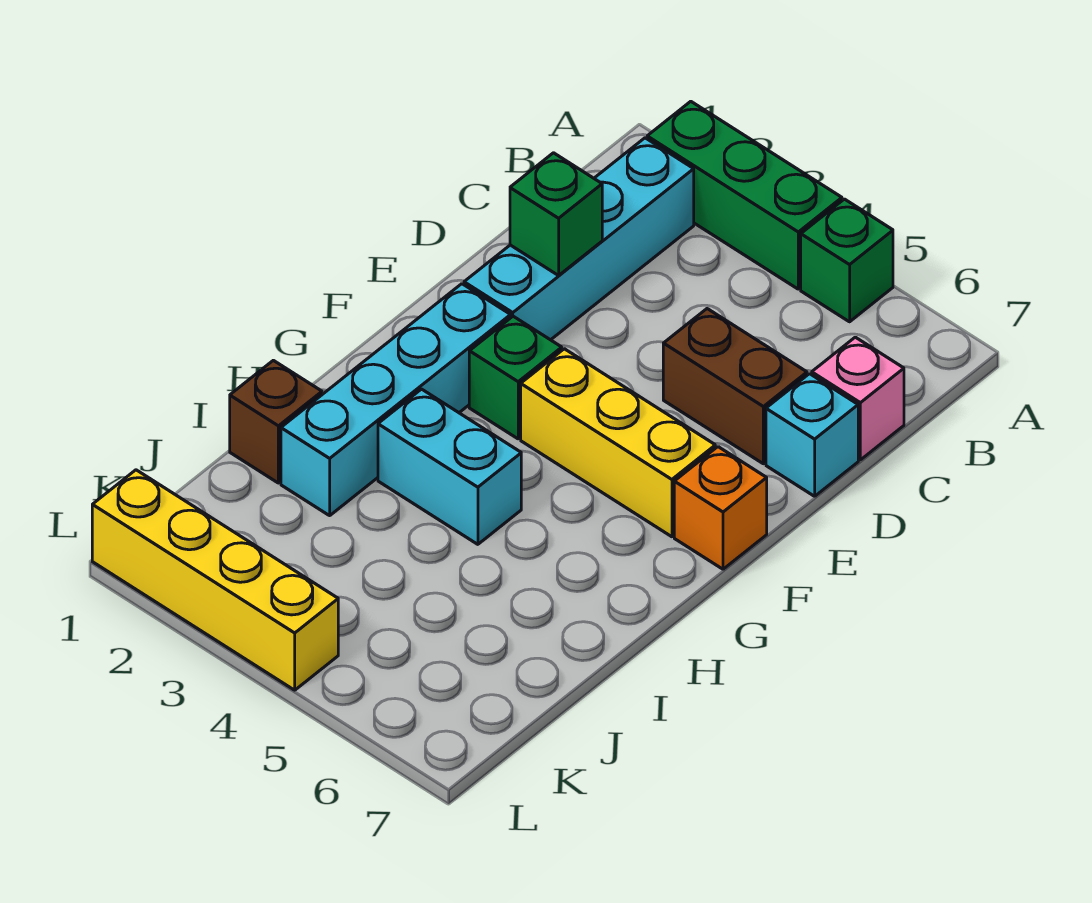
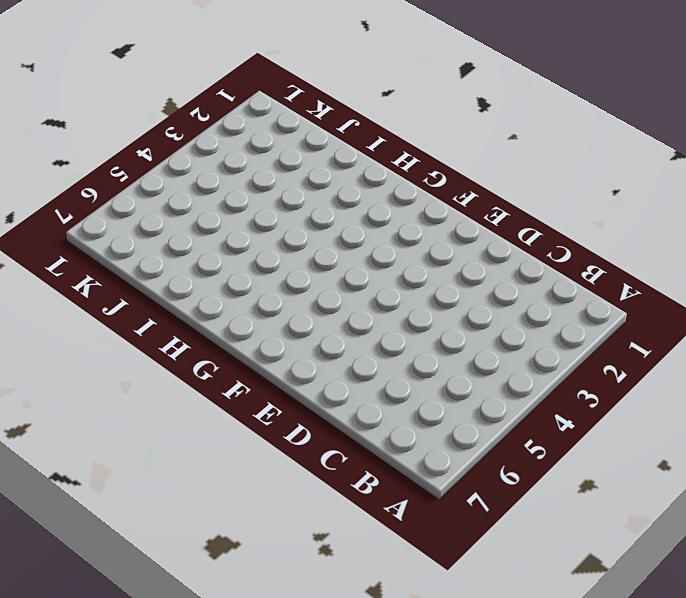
none -> green 1x3 brick [647,101,842,289]
none -> green 1x1 brick [801,199,893,322]
none -> cyan 1x4 brick [464,138,694,340]

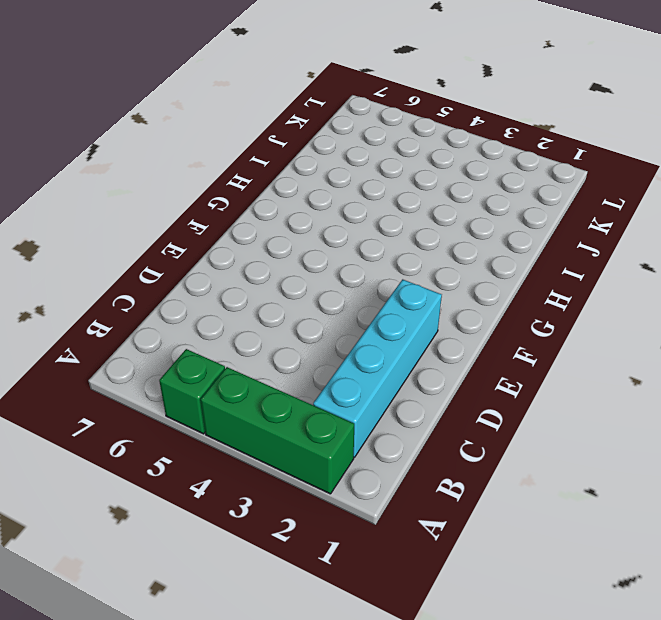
none -> pink 1x1 brick [812,337,904,460]
none -> brown 1x2 brick [663,309,807,464]
none -> cyan 1x1 brick [766,374,858,496]

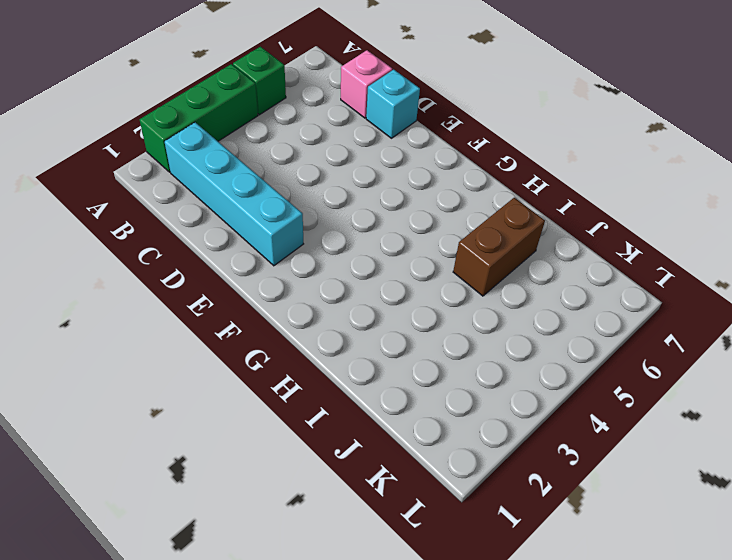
brown 1x2 brick [453,198,545,296] -> brown 1x2 brick moved to [663,309,807,464]
none -> cyan 1x4 brick [281,284,511,516]
none -> green 1x1 brick [469,316,562,439]
none -> yellow 1x3 brick [521,349,715,537]

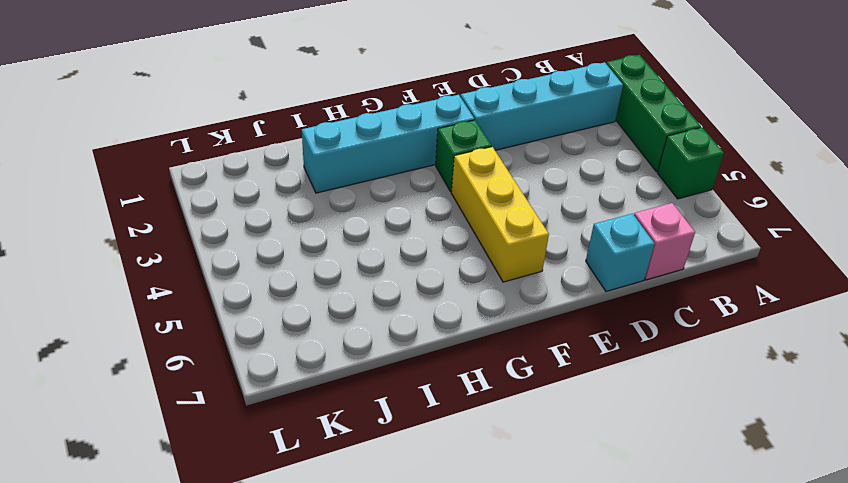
none -> brown 1x2 brick [663,309,807,464]
none -> orange 1x1 brick [674,447,767,569]
none -> cyan 1x2 brick [378,389,521,544]

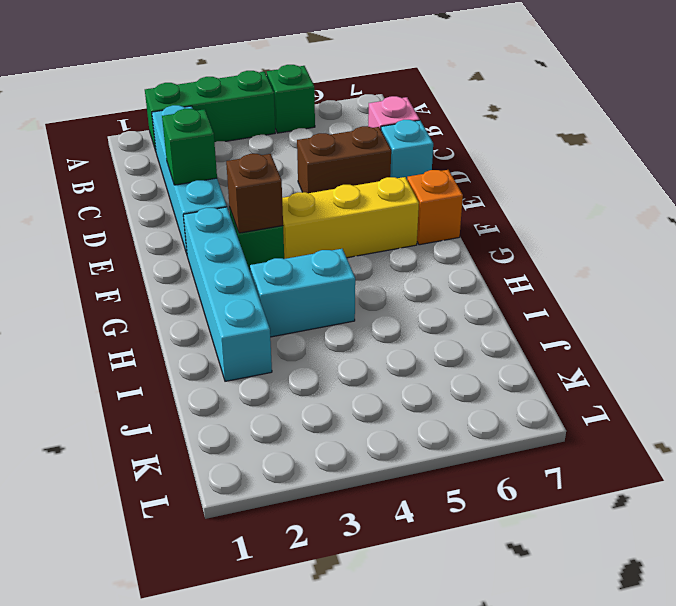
brown 1x1 brick [226,154,283,233] -> brown 1x1 brick moved to [230,360,322,483]
none -> yellow 1x4 brick [92,470,338,690]

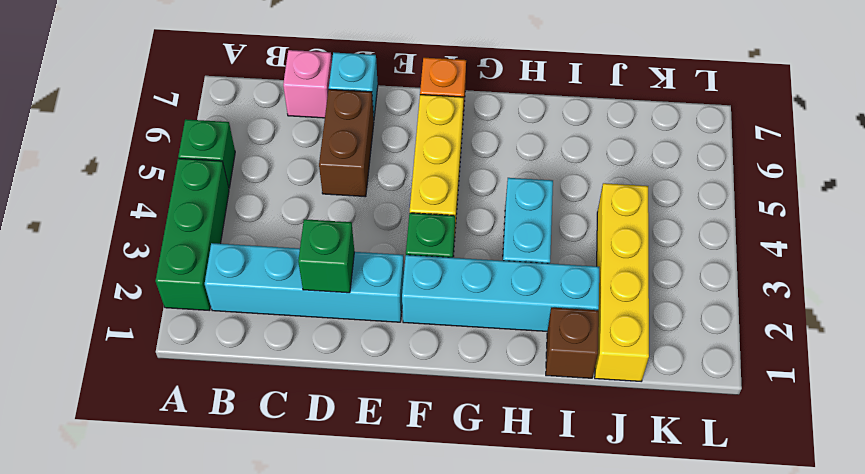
yellow 1x4 brick [595,183,649,381] -> yellow 1x4 brick moved to [92,470,338,690]

